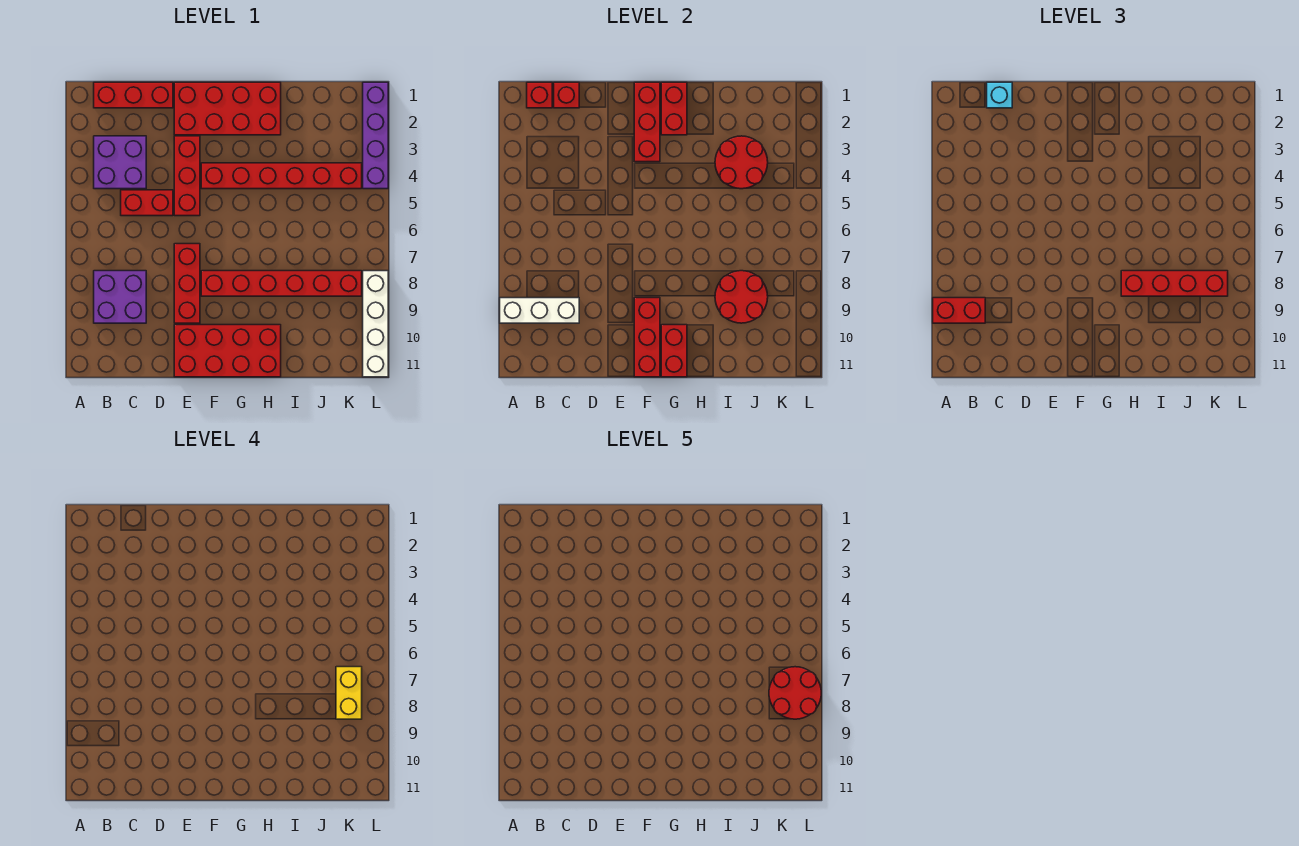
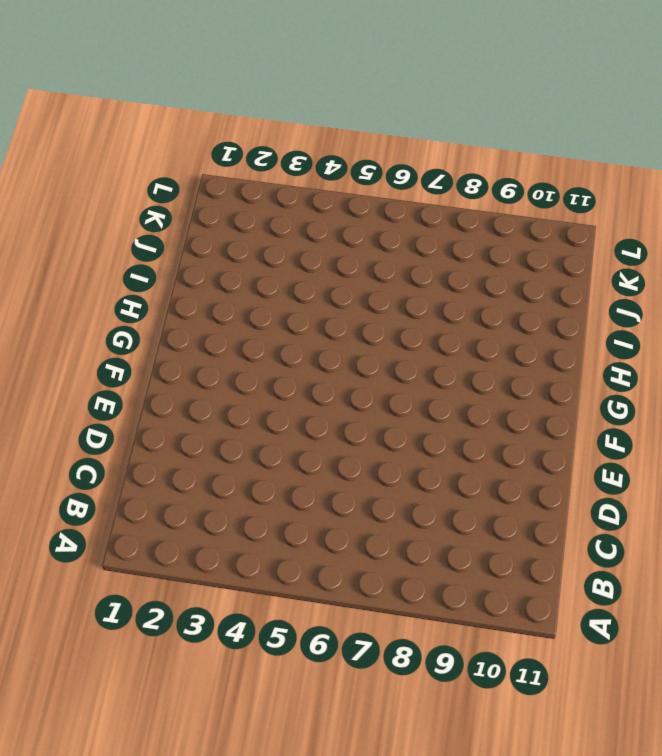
none -> red 1x3 brick [94,82,173,108]
none -> purple 2x2 brick [94,136,146,189]
none -> purple 2x2 brick [94,271,146,323]

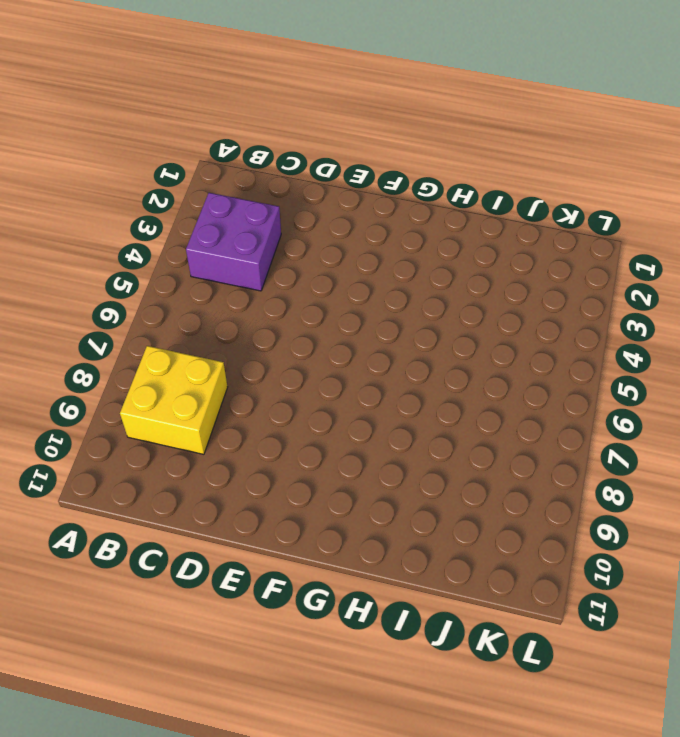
yellow 2x2 brick [120,346,228,454] -> purple 2x2 brick [94,271,146,323]
none -> red 1x3 brick [94,82,173,108]
none -> red 1x2 brick [121,190,173,216]
none -> red 2x4 brick [174,82,281,135]

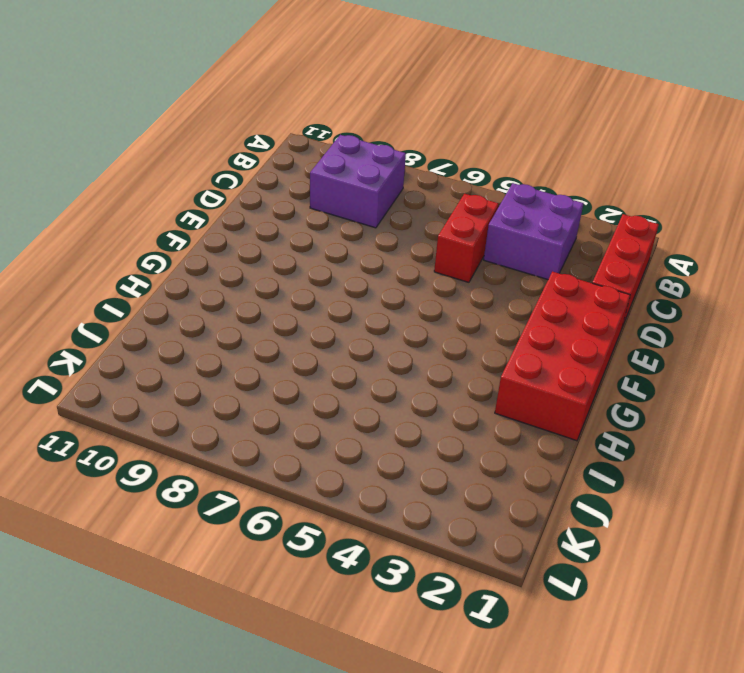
none -> red 1x3 brick [174,136,200,216]
none -> red 1x3 brick [174,244,200,323]
none -> red 2x4 brick [174,325,281,377]

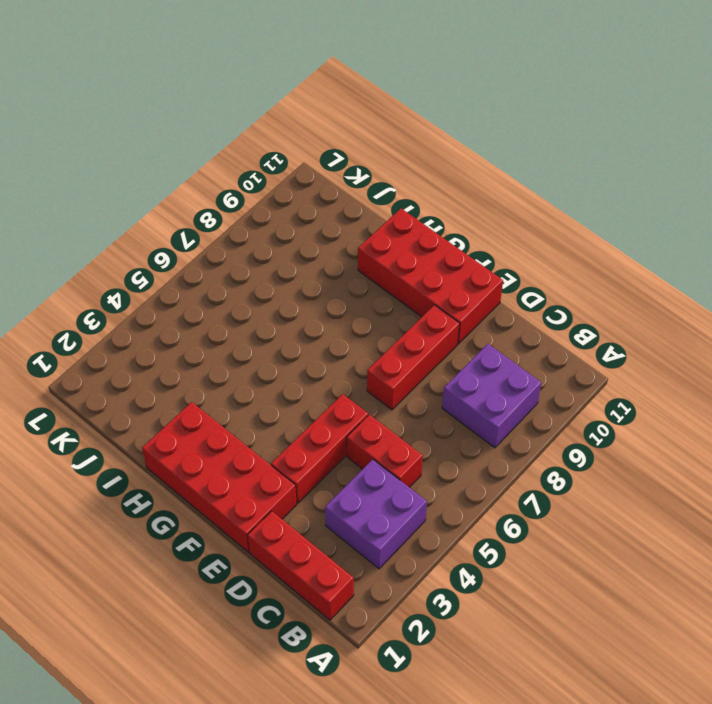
none -> red 1x6 brick [201,163,362,189]
none -> red 1x6 brick [201,271,362,296]
none -> purple 1x4 brick [363,82,388,189]

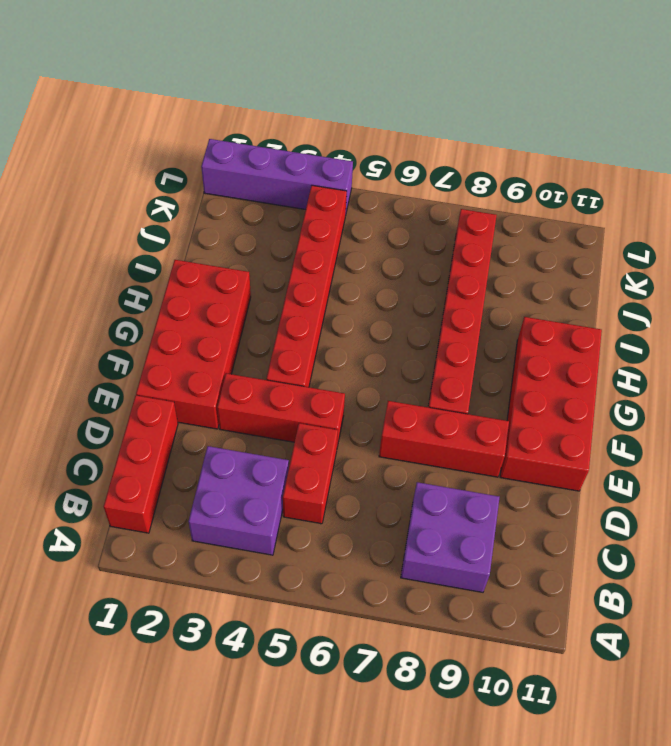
none -> white 1x4 brick [363,271,388,377]
none -> white 1x3 brick [500,298,579,323]
none -> red 1x1 brick [527,82,552,108]

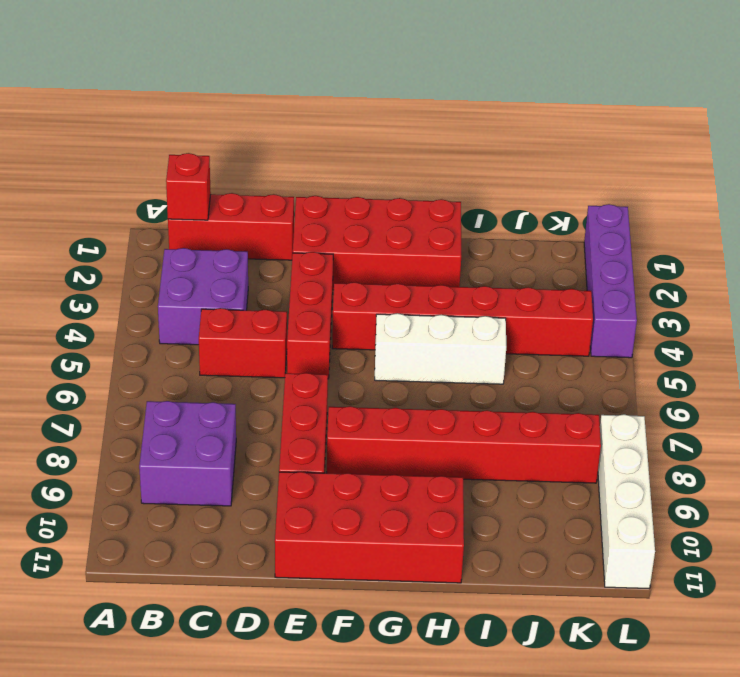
white 1x3 brick [375,313,506,384] -> white 1x3 brick moved to [500,298,579,323]
none -> red 1x1 brick [554,82,579,108]
none -> red 1x3 brick [634,82,660,162]
none -> red 1x3 brick [634,298,660,377]

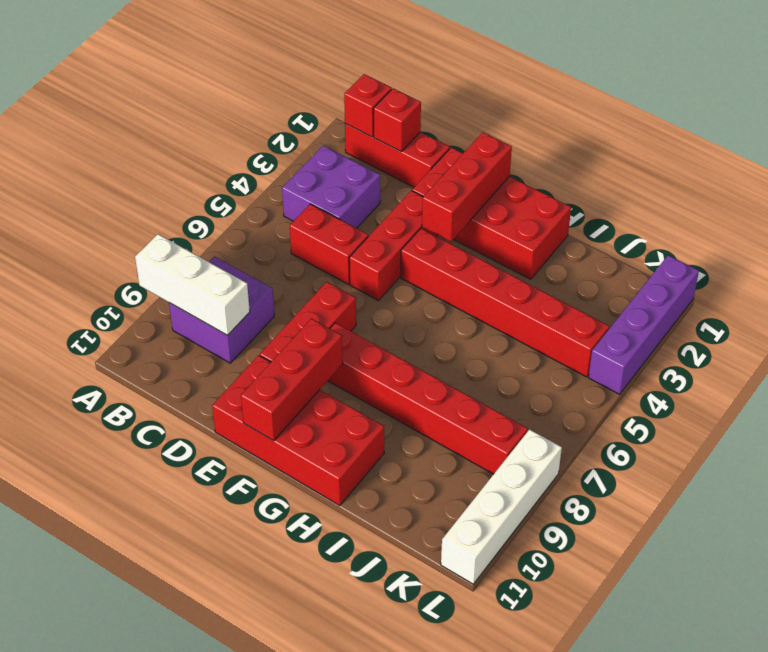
none -> red 1x2 brick [661,82,687,135]
none -> red 1x2 brick [661,325,687,377]
none -> red 2x2 round brick [715,136,768,189]

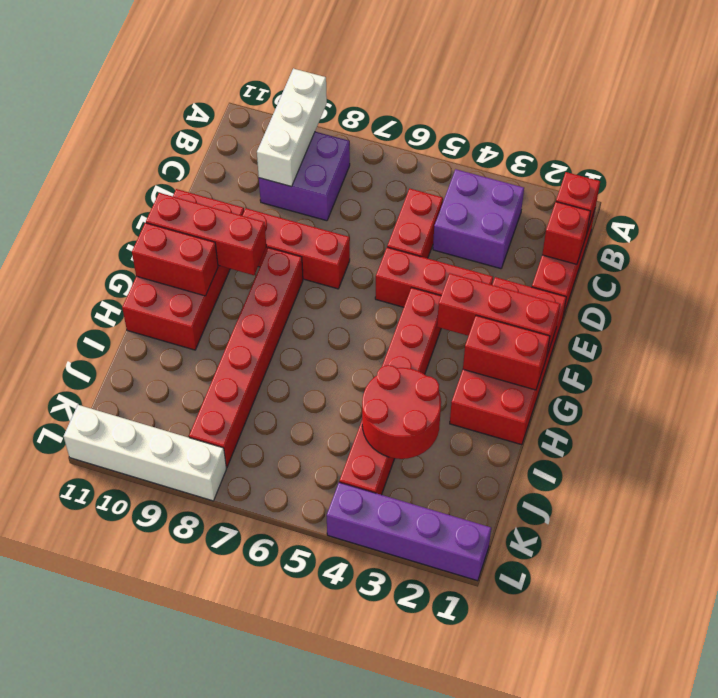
none -> red 2x2 round brick [715,271,768,323]
none -> red 1x2 brick [933,298,985,323]
none -> cyan 1x1 brick [987,82,1012,108]

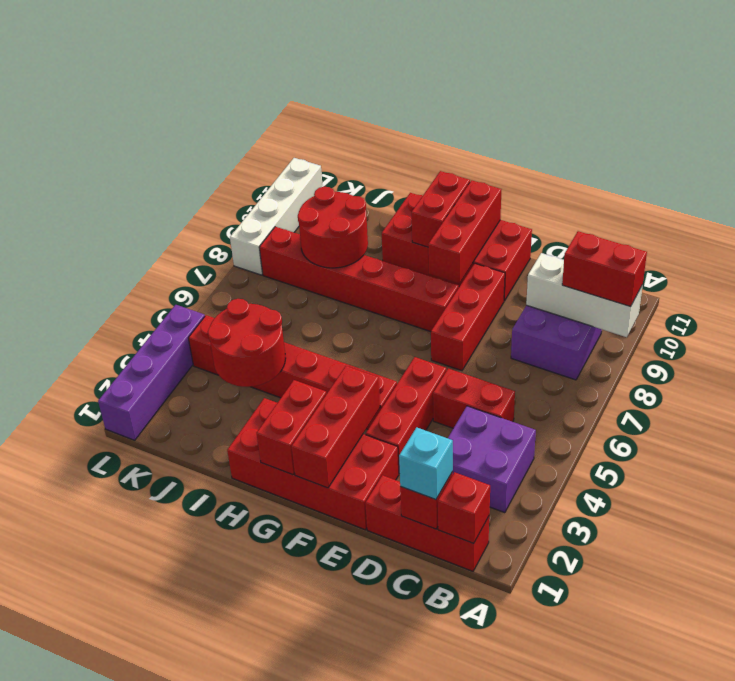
none -> red 1x4 brick [1121,271,1228,296]
none -> yellow 1x2 brick [336,667,362,719]
none -> red 2x2 round brick [769,667,821,719]

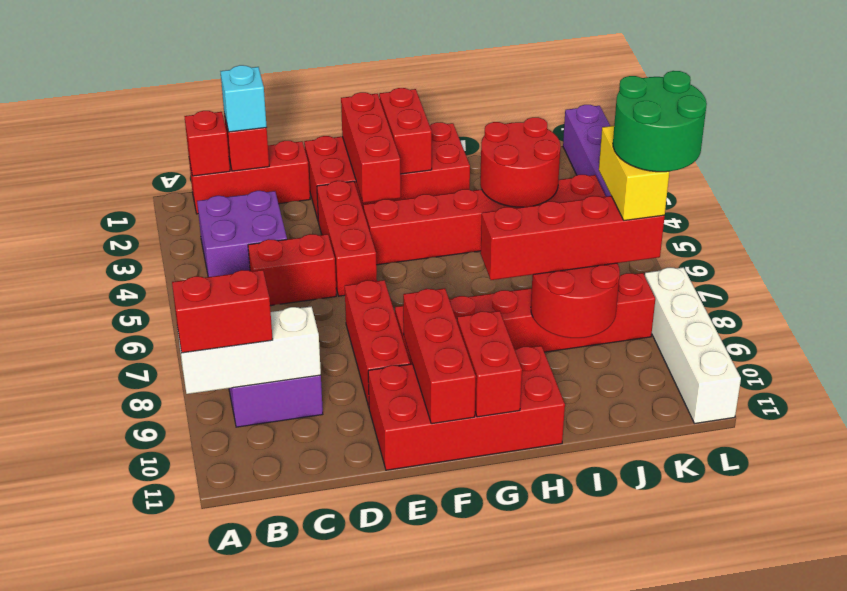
green 2x2 round brick [613,71,707,172] -> red 2x2 round brick [769,667,821,719]

